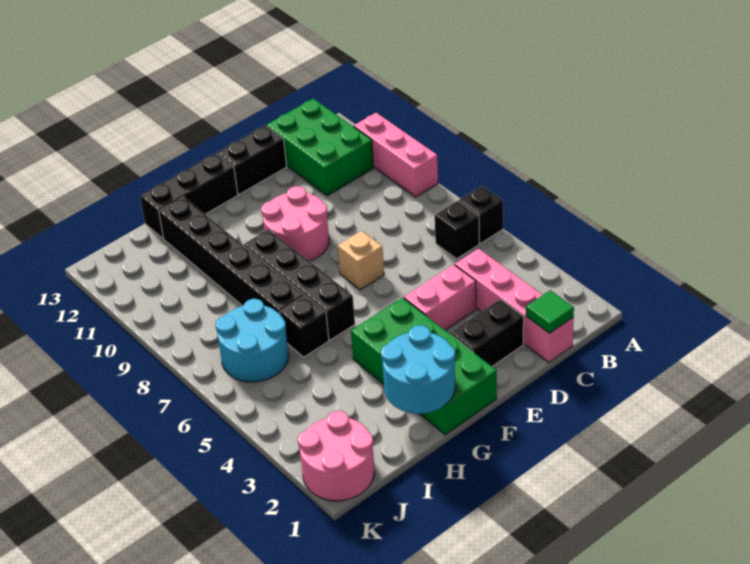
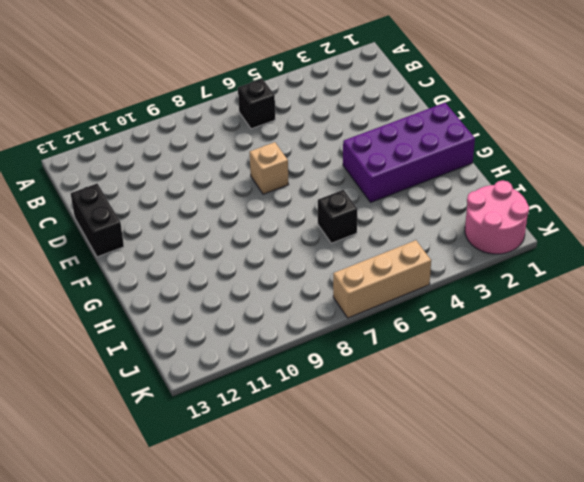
purple 2x4 brick [343,103,475,202] -> green 2x4 brick [351,298,497,435]
tan 1x3 brick [333,240,431,318] -> none
none -> black 1x1 brick [459,186,503,243]
none -> pink 1x3 brick [354,113,438,197]
none -> green 2x3 brick [267,98,374,196]

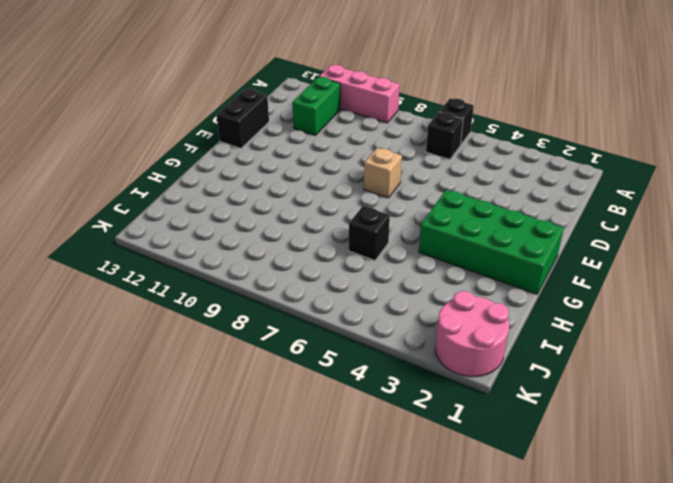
green 1x2 brick [292,77,340,136] -> green 2x3 brick [267,98,374,196]
none -> pink 1x4 brick [455,249,574,362]
none -> black 1x2 brick [450,299,524,366]
none -> pink 1x2 brick [404,265,476,330]

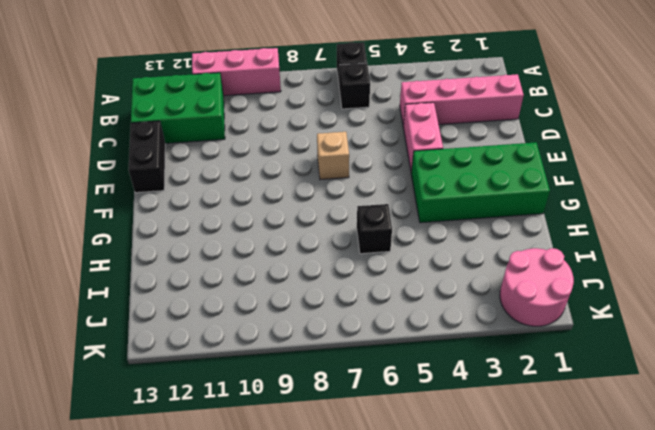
none -> black 1x2 brick [450,299,524,366]
none -> pink 2x2 round brick [261,186,329,261]
none -> black 1x3 brick [140,153,238,238]

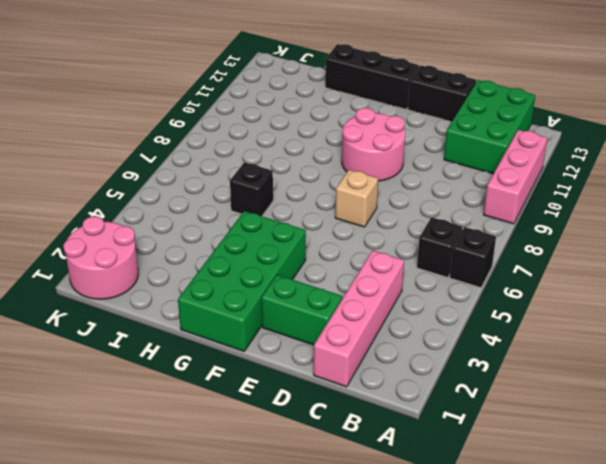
green 1x2 brick [261,275,342,345] -> black 1x2 brick [450,299,524,366]
none -> pink 1x2 brick [404,265,476,330]
none -> black 1x4 brick [244,229,355,340]
none -> black 1x6 brick [159,197,304,314]

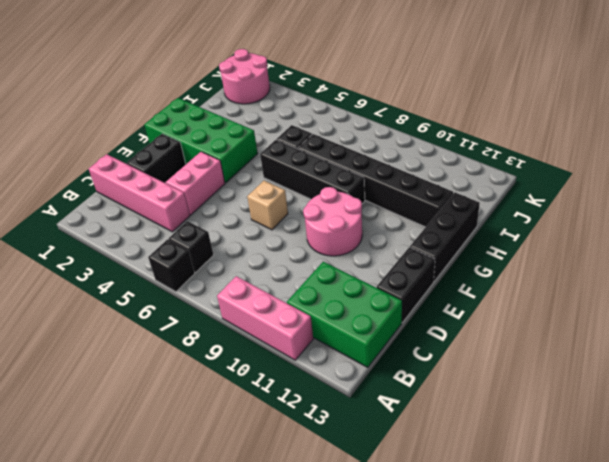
none -> cyan 2x2 round brick [215,299,289,382]
none -> green 1x1 tile [526,290,574,333]
none -> cyan 2x2 round brick [381,325,455,414]

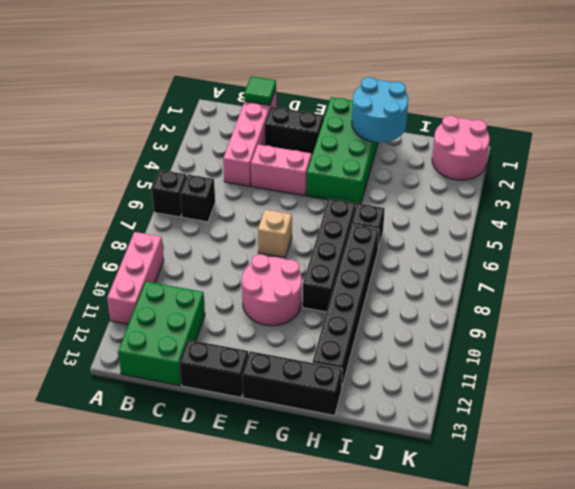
none -> cyan 2x2 round brick [215,299,289,382]

